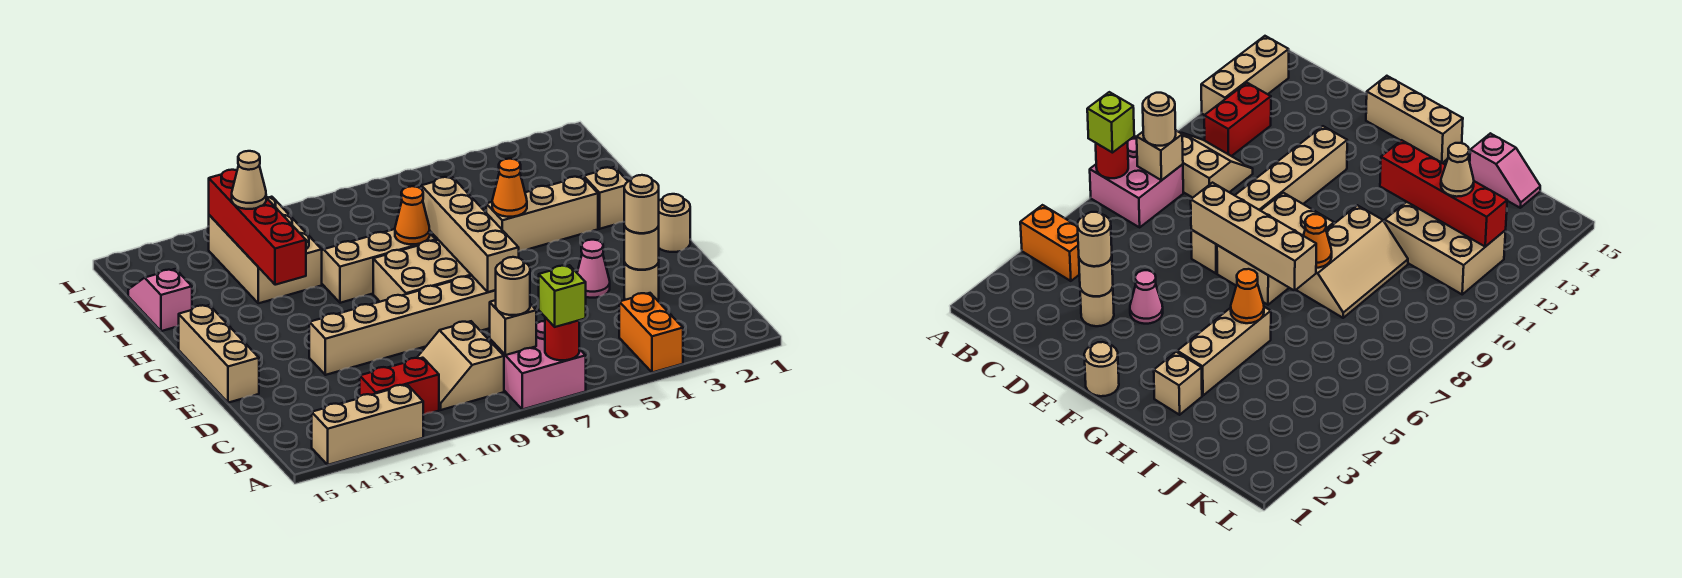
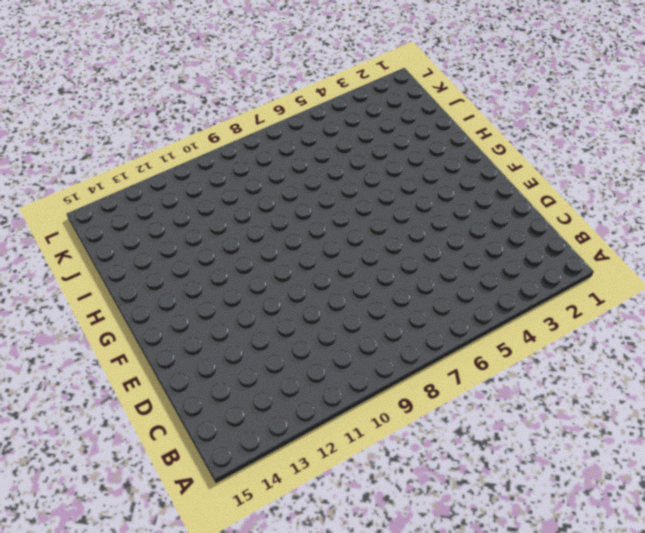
none -> orange 1x2 brick [619,293,683,373]
none -> pink 2x2 brick [490,321,586,409]
none -> tan 1x3 brick [312,385,423,465]

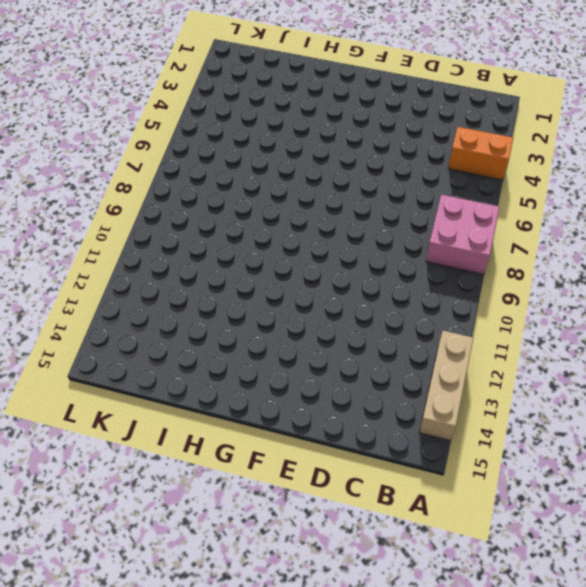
none -> tan 2x2 slope [417,321,504,410]
none -> red 1x2 brick [360,358,439,415]
none -> tan 1x1 round brick [624,262,659,301]

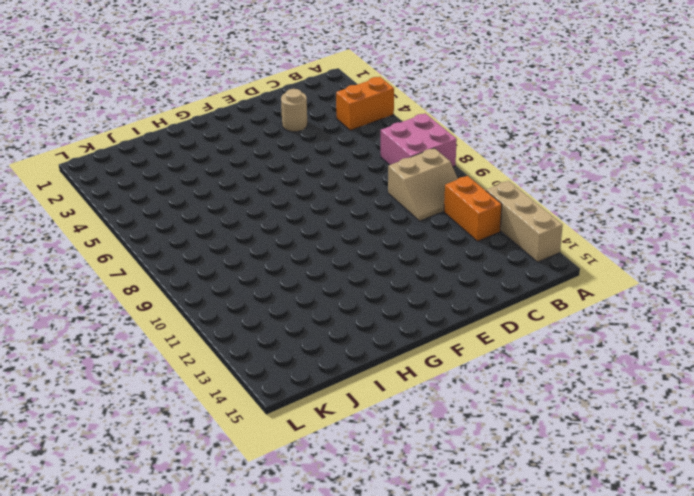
orange 1x2 brick [444,176,502,241] -> red 1x2 brick [360,358,439,415]
none -> pink 1x1 cone [577,240,610,298]
none -> tan 1x6 brick [309,276,496,375]
none -> tan 1x3 brick [179,305,259,403]

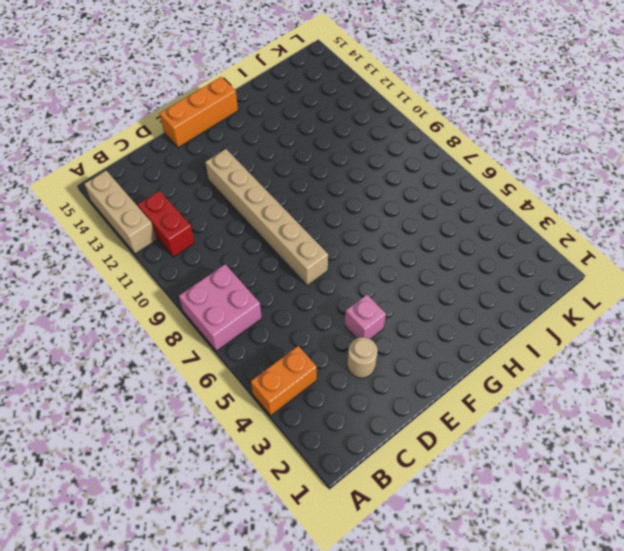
pink 1x1 brick [345,295,386,339] -> pink 1x1 cone [577,240,610,298]
orange 1x3 brick [160,77,238,148] -> tan 1x3 brick [179,305,259,403]
none -> tan 2x2 slope [417,321,504,410]
none -> tan 1x1 round brick [659,194,690,252]
none -> tan 2x3 brick [373,240,472,302]

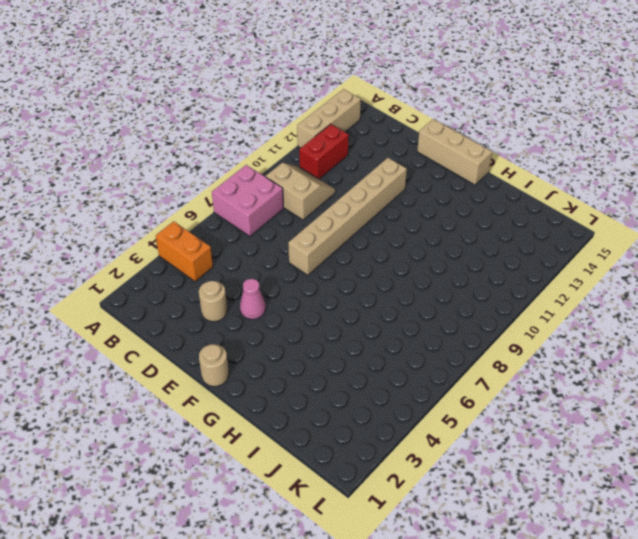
none -> tan 2x3 brick [373,240,472,302]
none -> tan 1x1 brick [584,167,628,229]
none -> tan 1x3 brick [486,176,598,251]

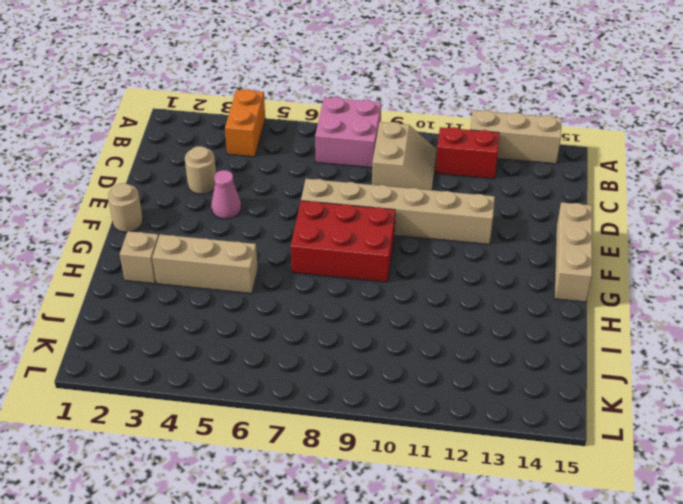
red 2x3 brick [291,201,395,282] -> tan 2x3 brick [373,240,472,302]
none -> tan 2x3 slope [322,229,436,303]
none -> tan 2x3 brick [209,197,322,303]
none -> pink 1x2 slope [128,269,192,331]

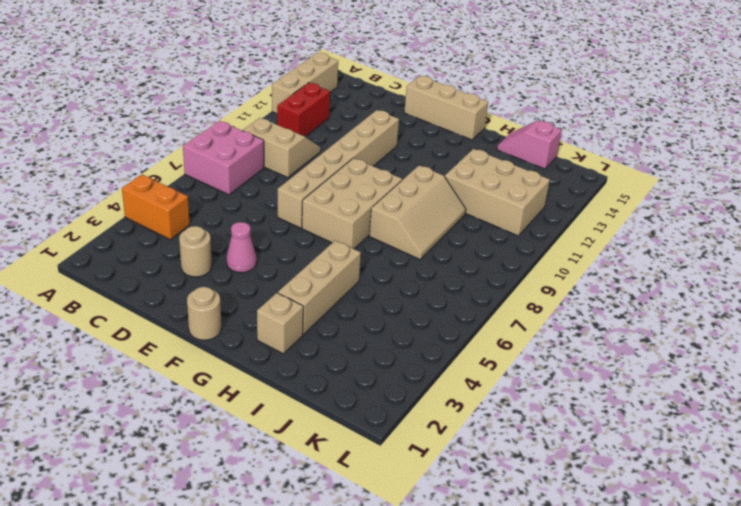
pink 1x2 slope [497,120,562,169] -> pink 1x2 slope turned to [128,269,192,331]
none -> red 1x1 round brick [545,317,579,360]
none -> tan 1x1 brick [490,300,536,355]
none -> tan 1x1 round brick [624,226,659,270]

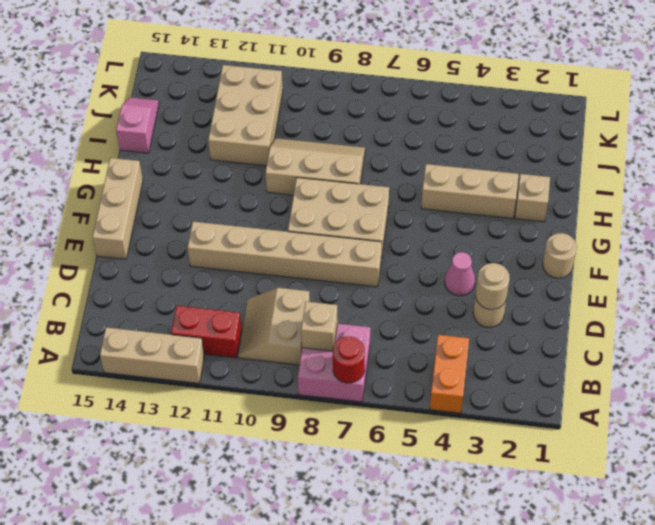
none -> tan 1x4 brick [421,177,519,292]
none -> orange 1x1 cone [492,159,527,217]
none -> orange 1x1 cone [395,186,430,244]

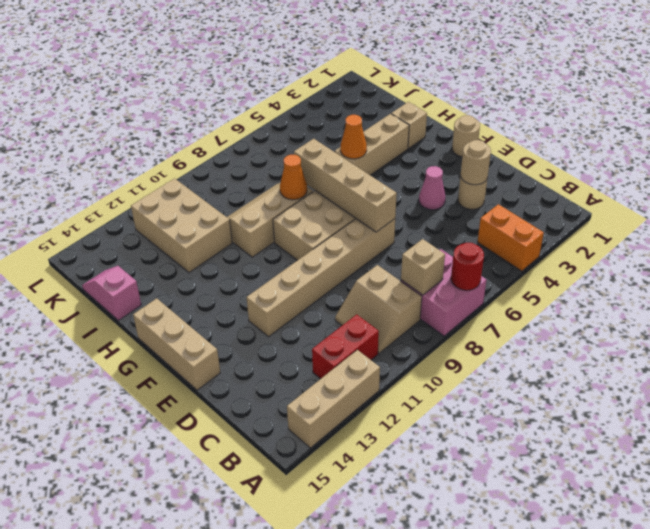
none -> red 1x4 brick [209,170,306,285]
none -> lime 1x1 brick [539,265,586,327]
none -> tan 1x1 round brick [496,257,530,315]

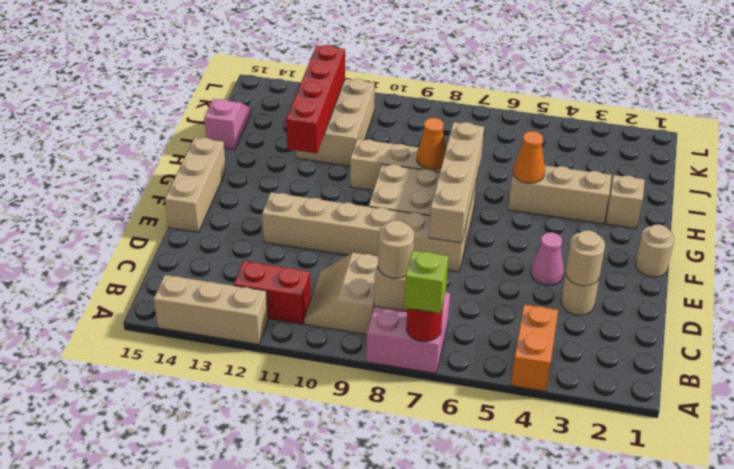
none -> tan 1x1 round brick [624,175,659,233]
none -> tan 1x1 cone [232,151,266,209]

